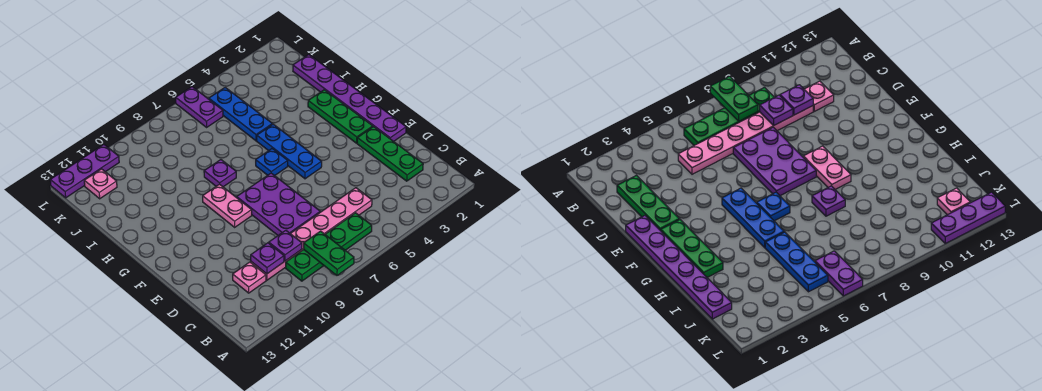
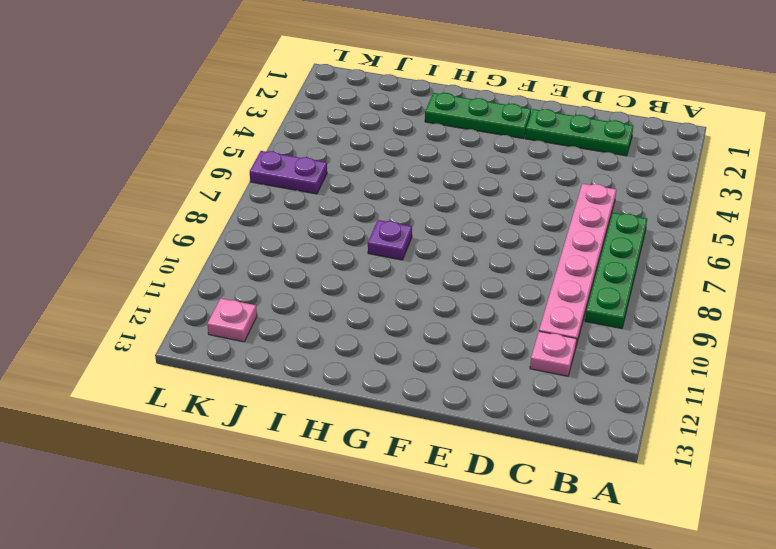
none -> purple 2x3 plate [237,173,320,235]
none -> purple 1x6 plate [293,55,406,141]
none -> blue 1x3 plate [257,124,322,179]

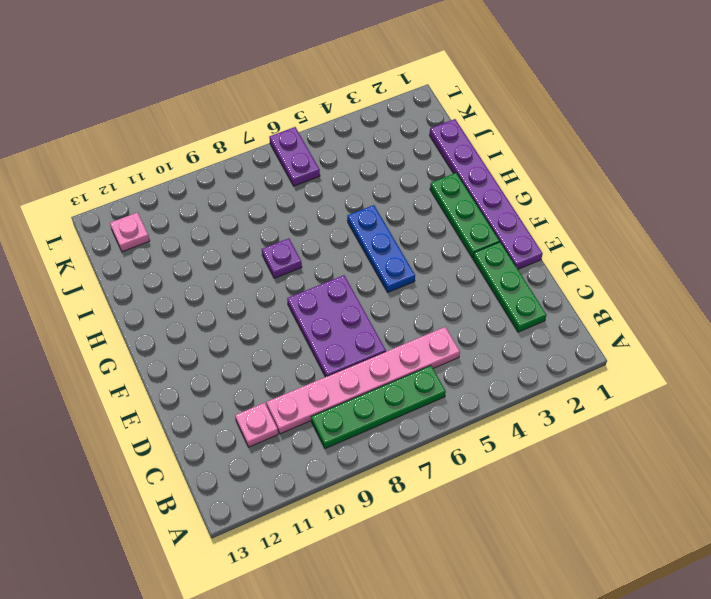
none -> pink 1x2 plate [203,184,252,227]
none -> blue 1x1 plate [256,149,288,176]
none -> blue 1x3 plate [209,88,272,141]

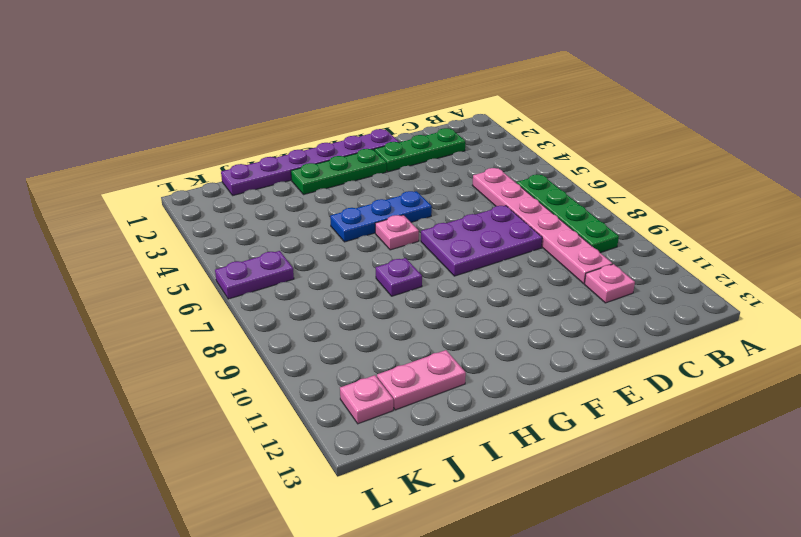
pink 1x1 plate [375,215,419,250] -> blue 1x1 plate [256,149,288,176]
pink 1x2 plate [377,350,466,410] -> pink 1x2 plate moved to [203,184,252,227]
none -> blue 1x3 plate [209,88,272,141]
none -> purple 1x3 plate [50,145,119,198]
none -> green 1x2 plate [304,231,354,275]

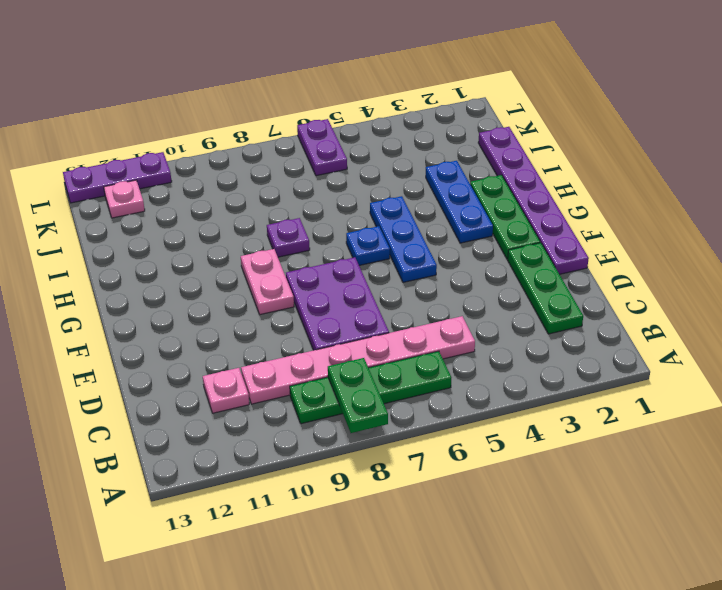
blue 1x3 plate [426,161,493,243] -> blue 1x3 plate moved to [209,88,272,141]
none -> purple 1x1 plate [269,230,302,261]
none -> purple 1x1 plate [251,243,284,274]

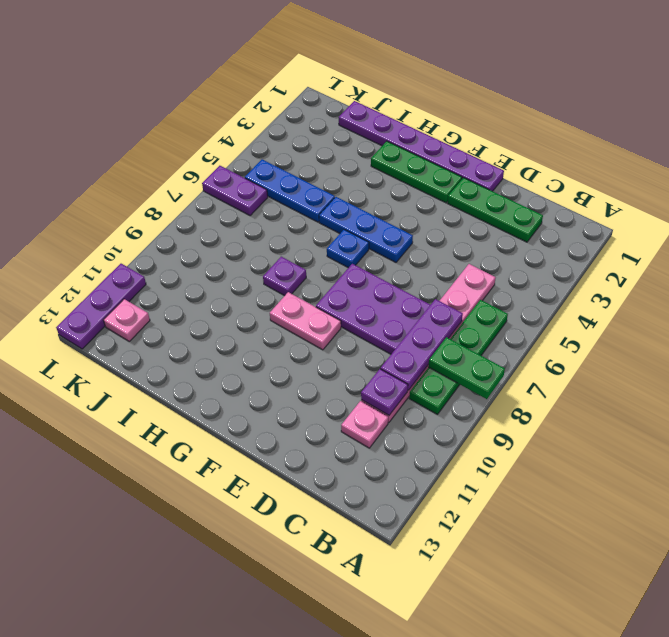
purple 1x3 plate [381,299,463,390] -> purple 1x1 plate [269,230,302,261]

